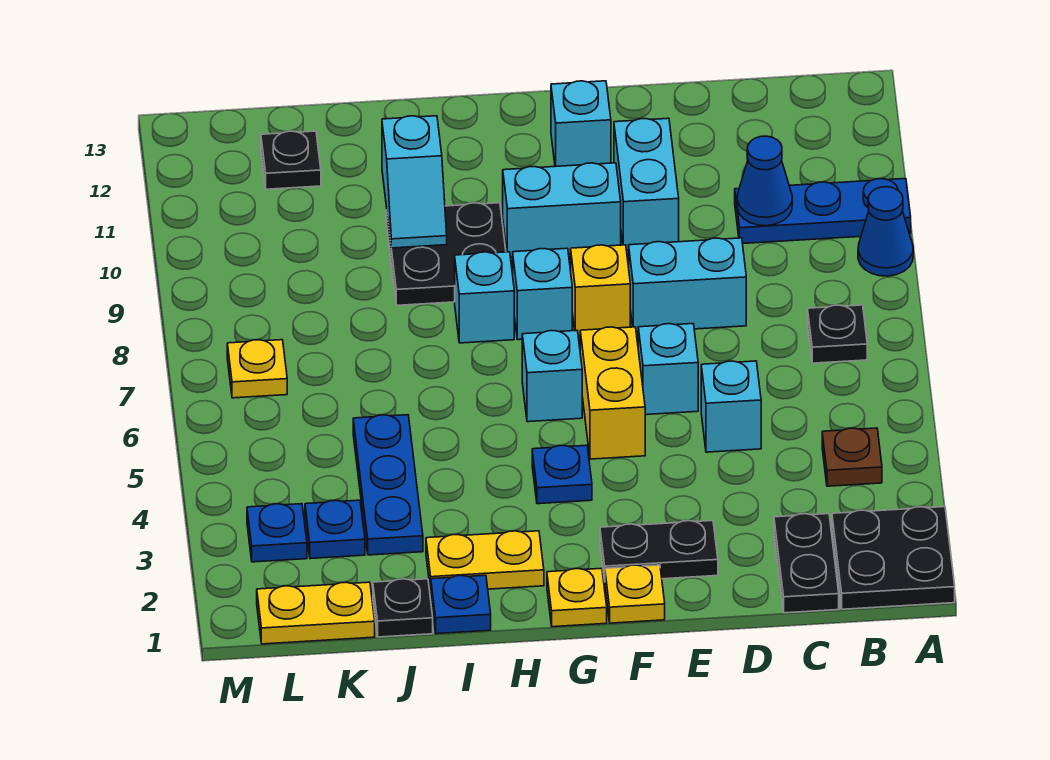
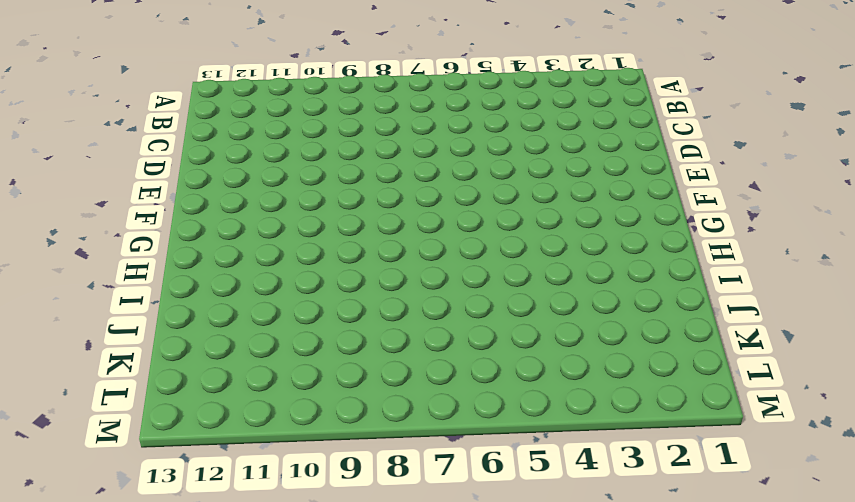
none -> black 2x2 plate [832,507,955,609]
none -> blue 1x1 cone [858,187,913,276]
none -> blue 1x3 plate [735,179,911,244]
none -> brown 1x1 plate [822,428,882,486]

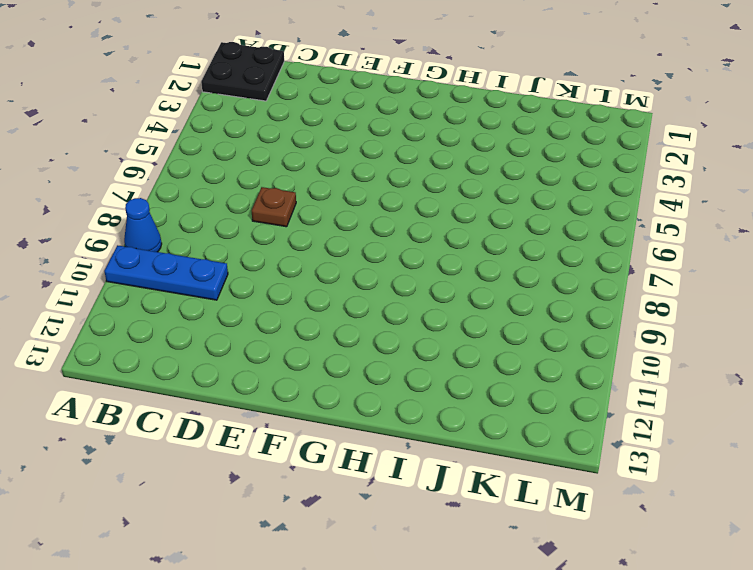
brown 1x1 plate [252,187,296,227] -> brown 1x1 plate moved to [822,428,882,486]
none -> black 1x1 plate [808,305,867,363]
none -> black 1x2 plate [774,514,839,613]
none -> cyan 1x1 brick [701,361,761,452]
none -> cyan 1x2 brick [629,238,746,333]

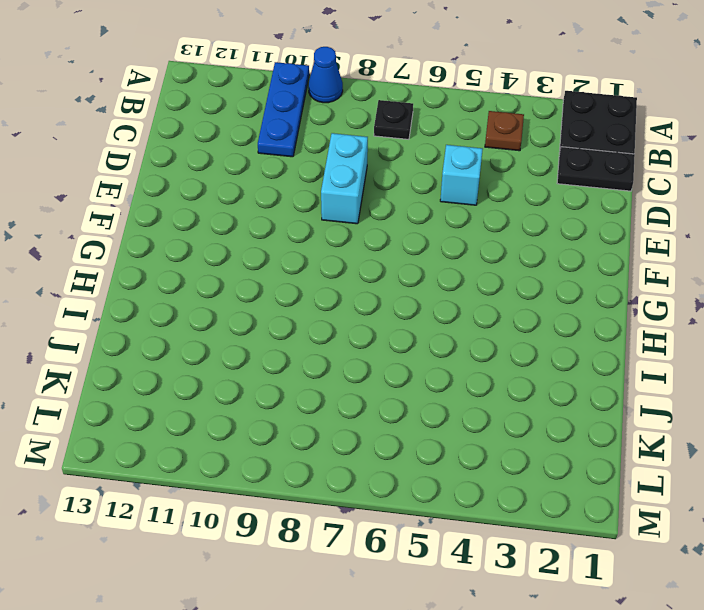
none -> black 1x2 plate [600,521,718,581]
none -> cyan 1x1 brick [638,324,698,415]
none -> cyan 1x2 brick [614,118,679,250]
none -> yellow 1x1 plate [605,565,665,623]

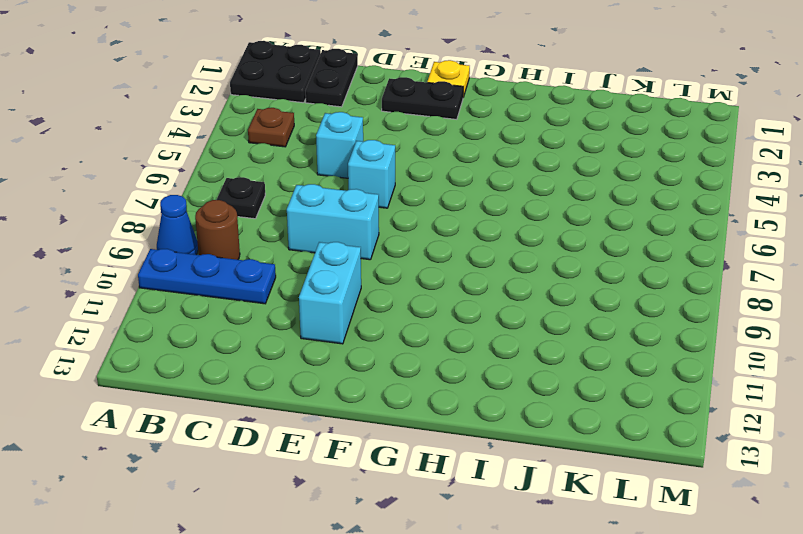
brown 1x1 round brick [195,200,240,260] -> none
none -> yellow 1x2 brick [580,327,645,459]
none -> yellow 1x1 brick [571,245,630,336]
none -> cyan 1x2 brick [503,163,621,257]
none -> cyan 1x1 brick [551,81,611,166]

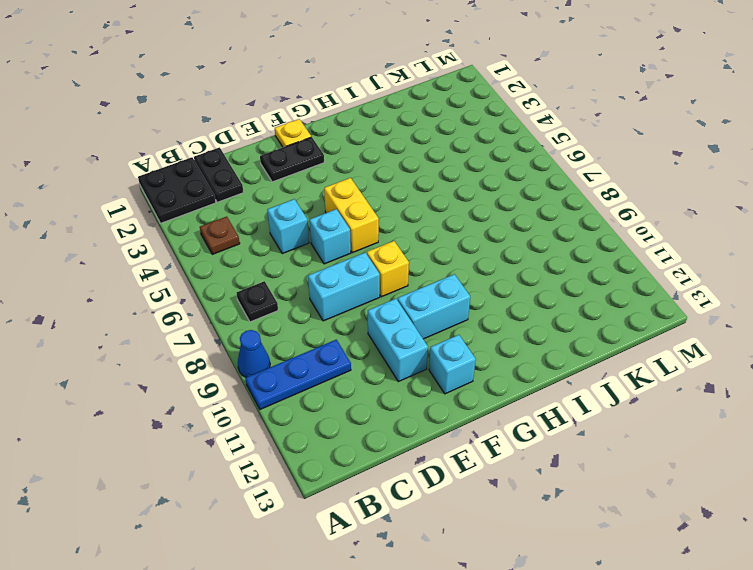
none -> yellow 1x1 plate [547,568,607,627]
none -> blue 1x1 plate [532,445,592,504]
none -> cyan 1x1 brick [522,330,582,422]
none -> cyan 1x1 brick [513,248,572,340]

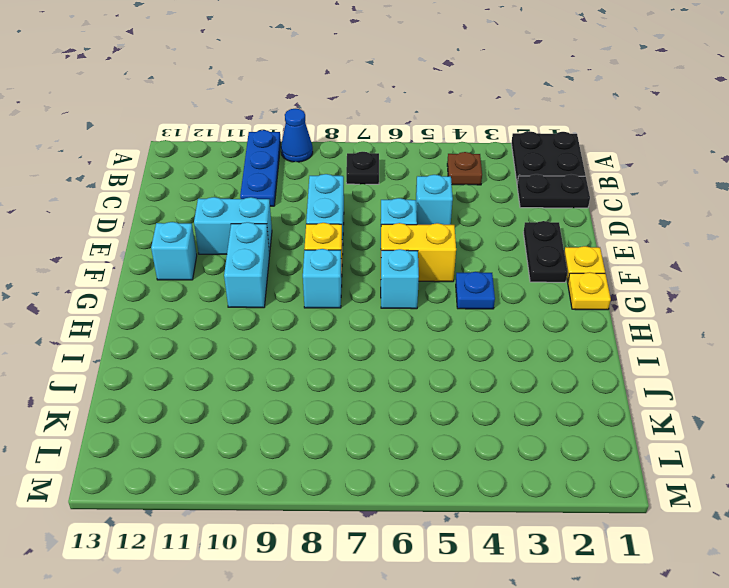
none -> yellow 1x2 plate [426,531,544,591]
none -> cyan 1x1 brick [455,252,514,343]
none -> black 2x2 plate [387,203,506,305]
none -> blue 1x1 plate [431,575,491,634]

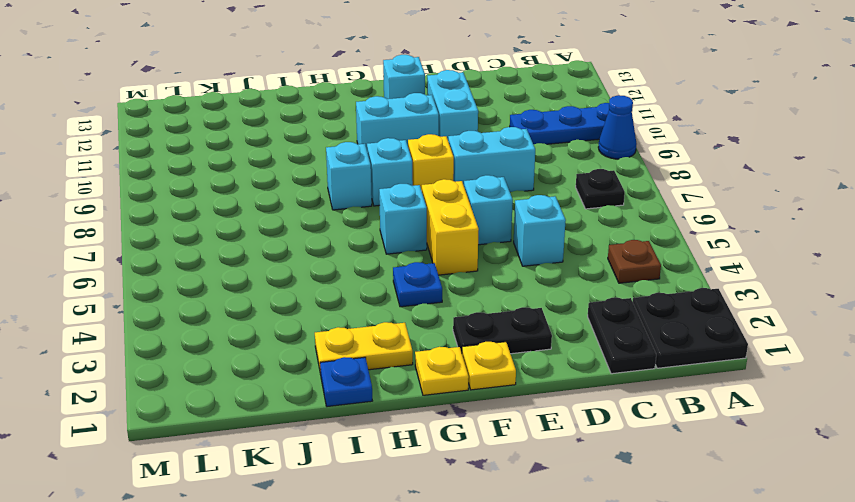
none -> black 2x2 plate [387,203,506,305]
none -> black 1x1 plate [373,579,433,637]
none -> blue 1x3 plate [353,415,423,555]
none -> yellow 1x2 plate [257,582,375,644]

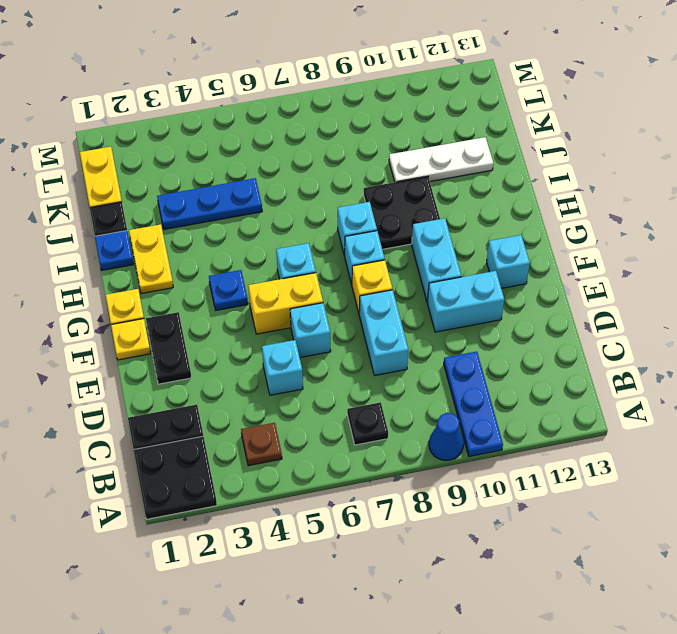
white 1x3 plate [389,137,493,182] -> none
none -> blue 1x1 plate [305,500,365,559]
none -> black 1x1 plate [261,131,321,189]
none -> blue 1x1 plate [247,504,307,562]
none -> yellow 1x1 plate [227,340,287,398]

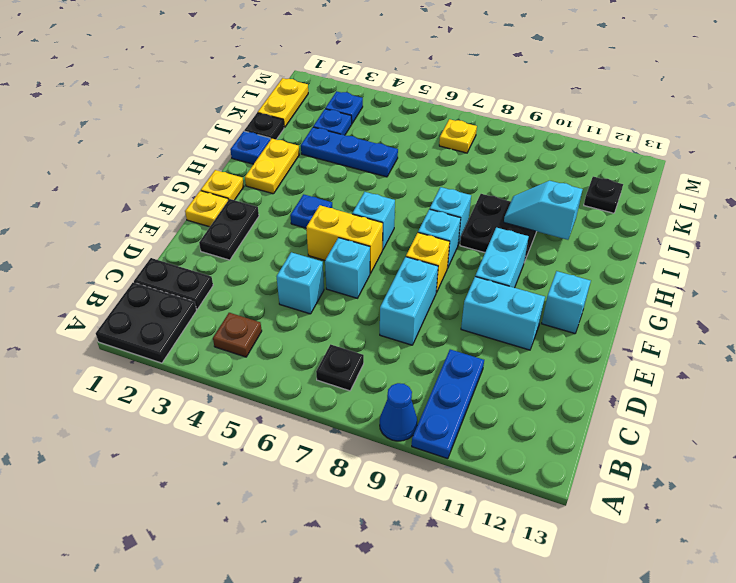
none -> blue 1x1 cone [737,136,792,226]

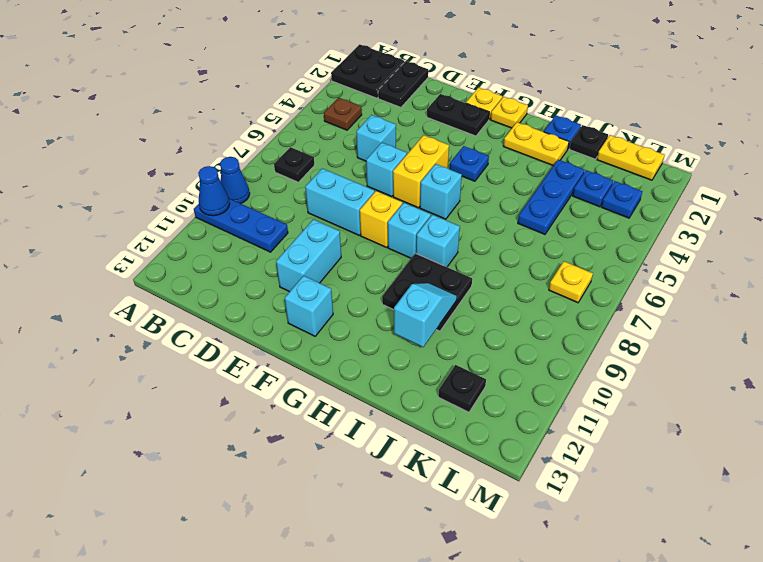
blue 1x1 cone [198,166,230,216] -> blue 1x1 cone moved to [737,136,792,226]
none -> cyan 1x2 brick [503,163,621,257]

